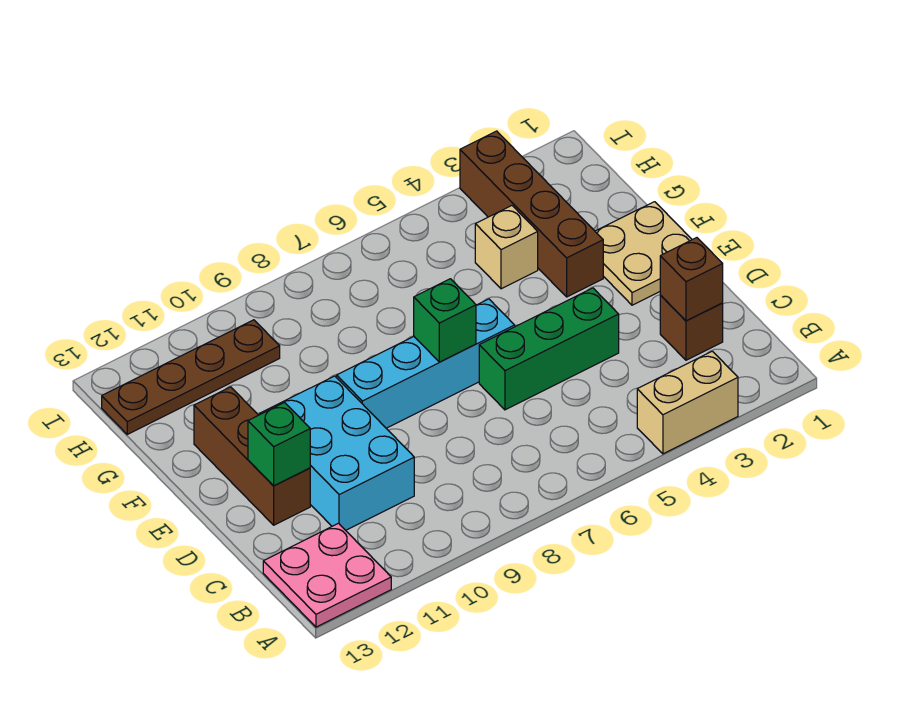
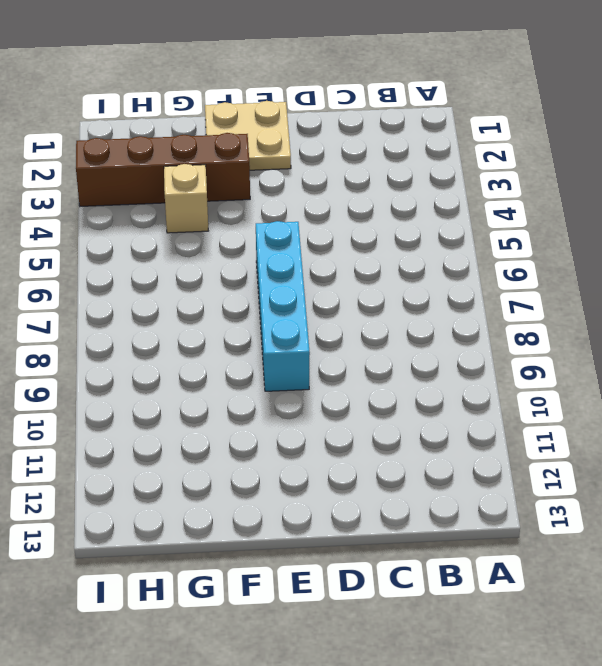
none -> tan 1x2 brick [637,351,738,454]
none -> pink 2x2 plate [263,523,391,627]
none -> brown 1x1 brick [660,295,723,360]

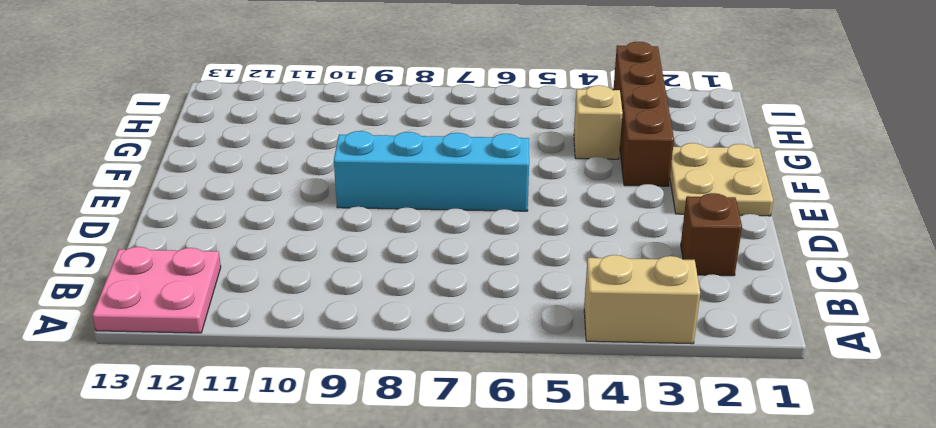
none -> cyan 2x3 brick [260,376,414,530]
none -> green 1x3 brick [479,288,619,410]
none -> brown 1x3 brick [194,387,310,525]

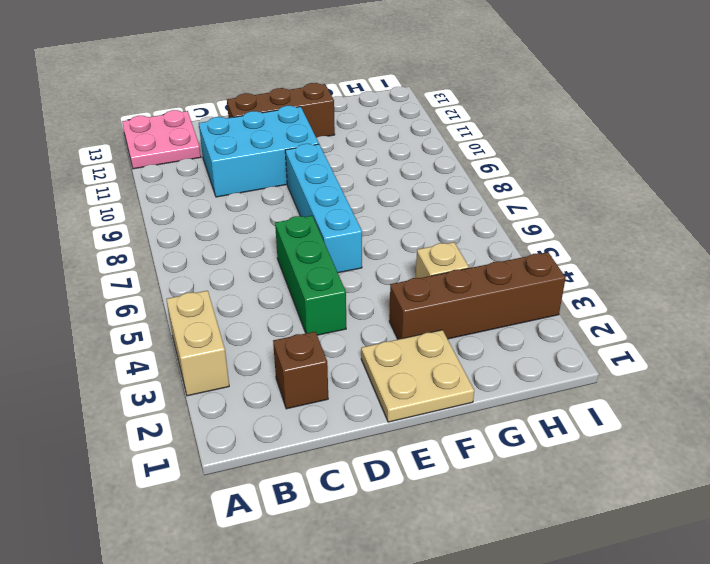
none -> brown 1x4 plate [102,320,280,434]
none -> brown 1x1 brick [660,238,723,321]
none -> green 1x1 brick [248,403,310,486]

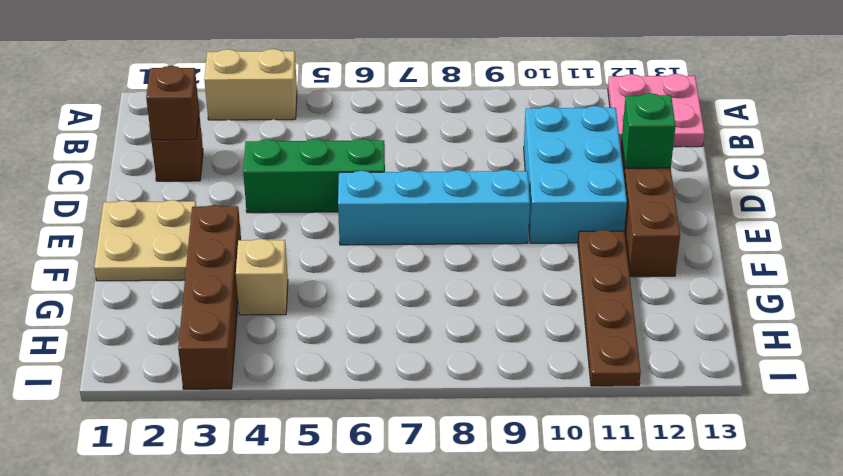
brown 1x4 plate [578,230,641,386] -> brown 1x4 plate turned to [102,320,280,434]
none -> green 1x1 brick [414,279,476,362]

